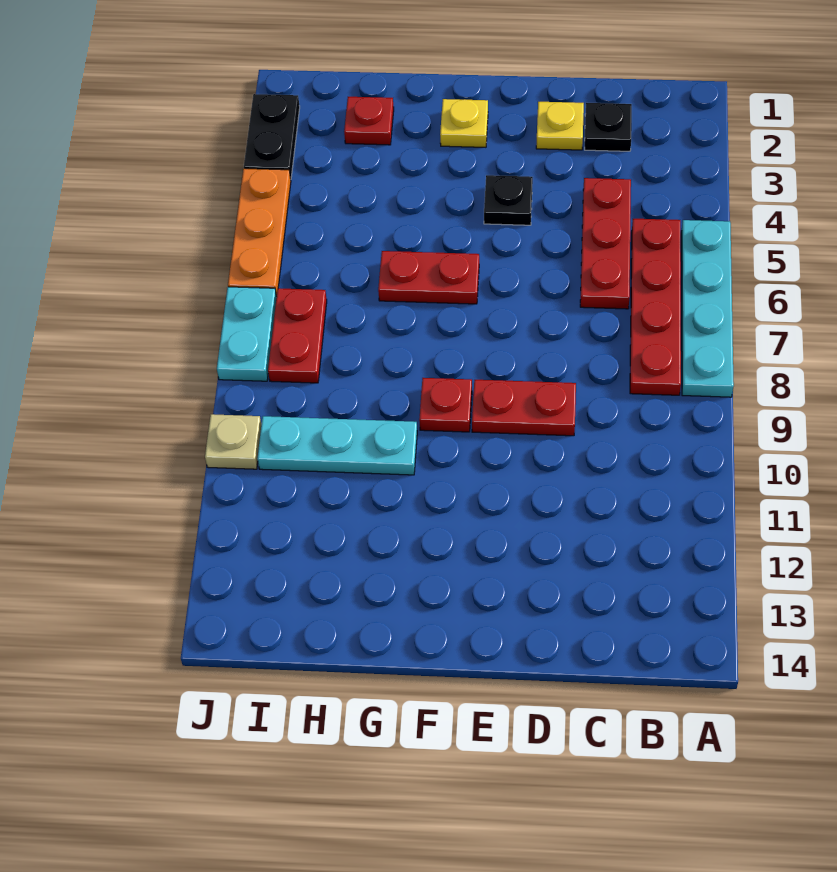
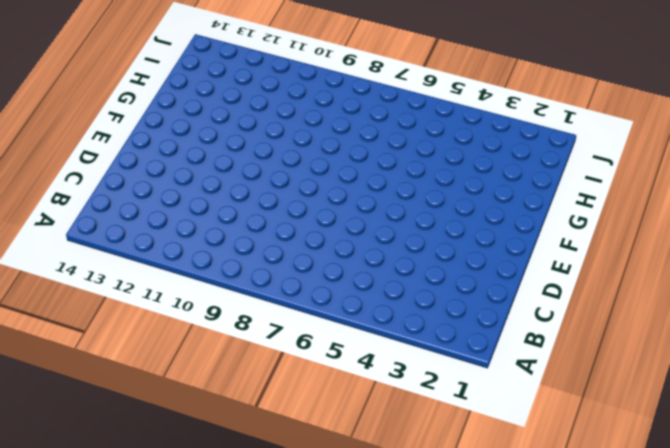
none -> cyan 1x4 plate [681,220,734,397]
none -> red 1x4 plate [630,219,681,395]
none -> black 1x1 plate [585,103,632,151]

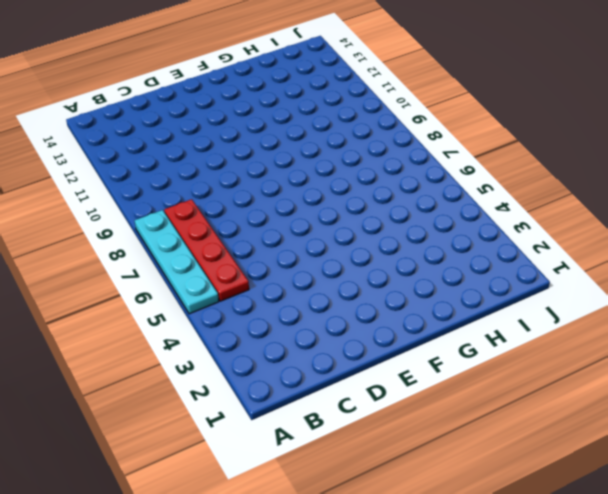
none -> black 1x1 plate [585,103,632,151]
none -> red 1x3 plate [580,178,631,309]
none -> yellow 1x1 plate [536,102,584,150]

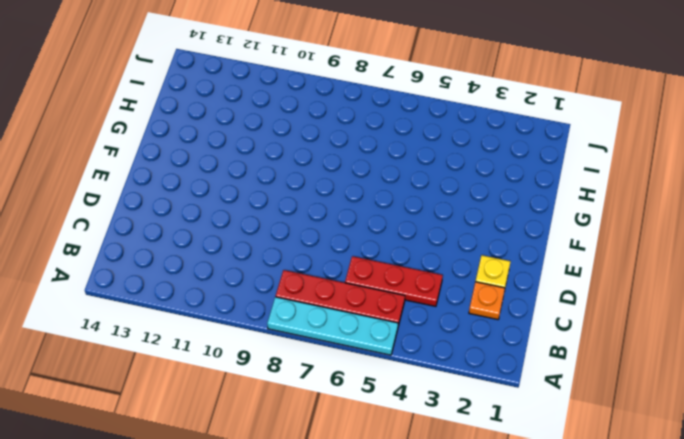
orange 1x1 plate [469,282,505,319] -> black 1x1 plate [585,103,632,151]
none -> red 1x2 plate [472,380,576,436]
none -> black 1x1 plate [484,175,533,225]
none -> yellow 1x1 plate [440,99,488,147]

